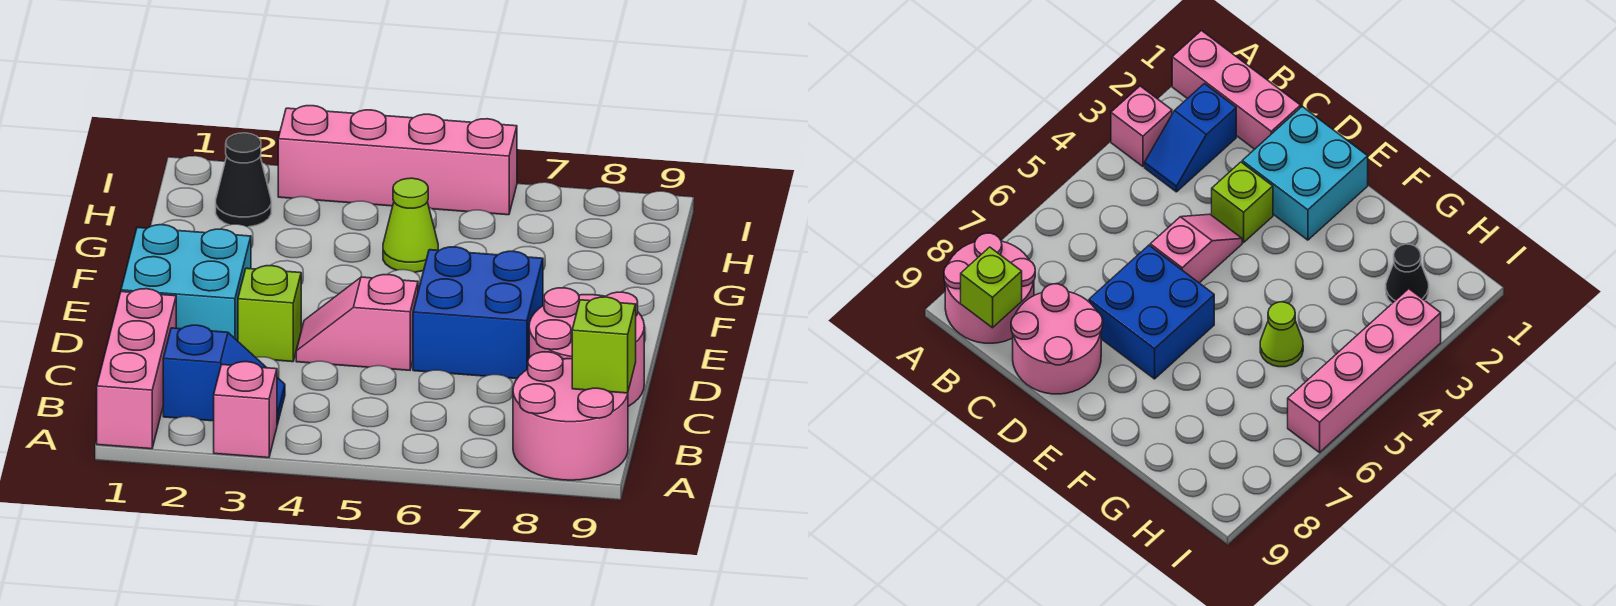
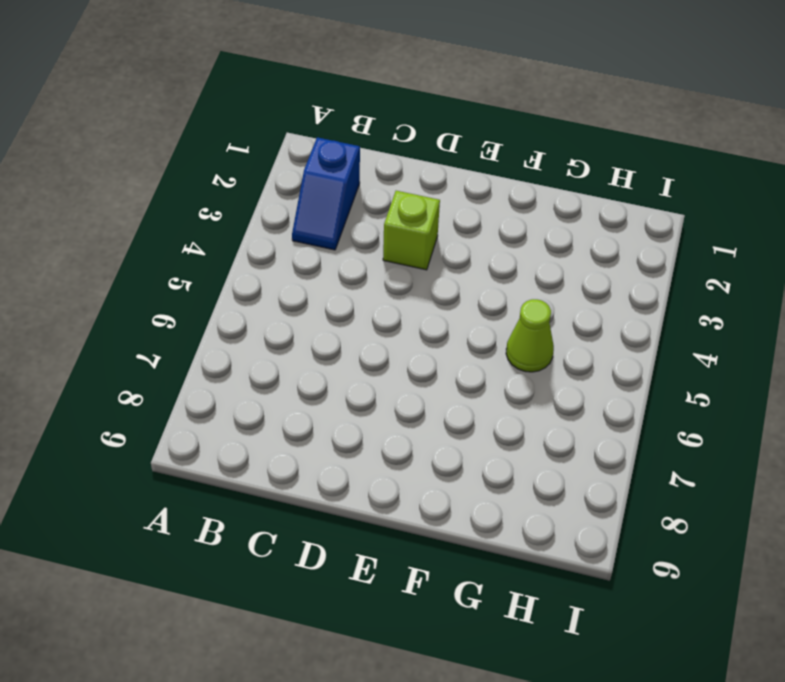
none -> pink 1x3 brick [97,289,176,449]
none -> pink 1x1 brick [214,362,277,458]
none -> pink 2x2 round brick [513,352,628,480]

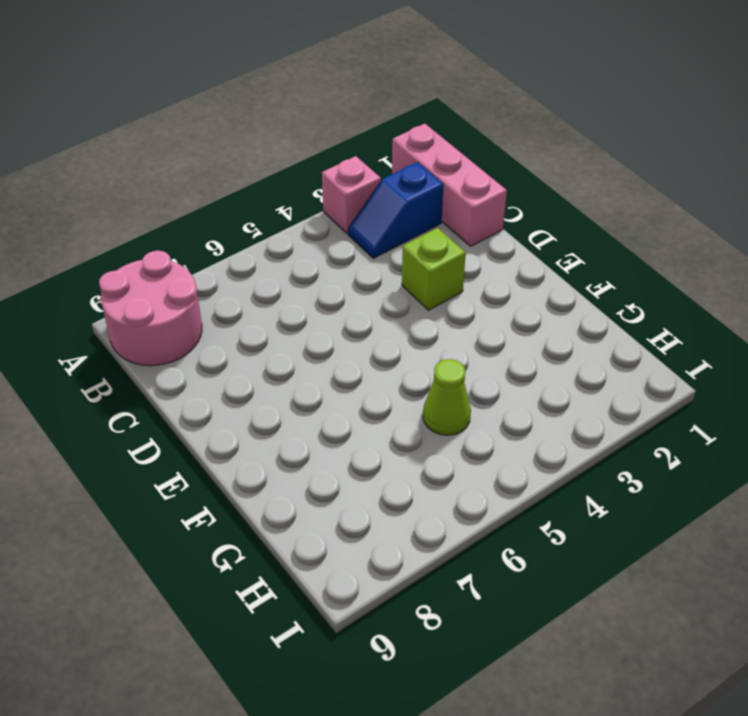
none -> pink 2x2 round brick [529,288,644,406]
none -> cyan 2x2 brick [121,225,251,341]
none -> pink 1x2 slope [296,275,418,370]

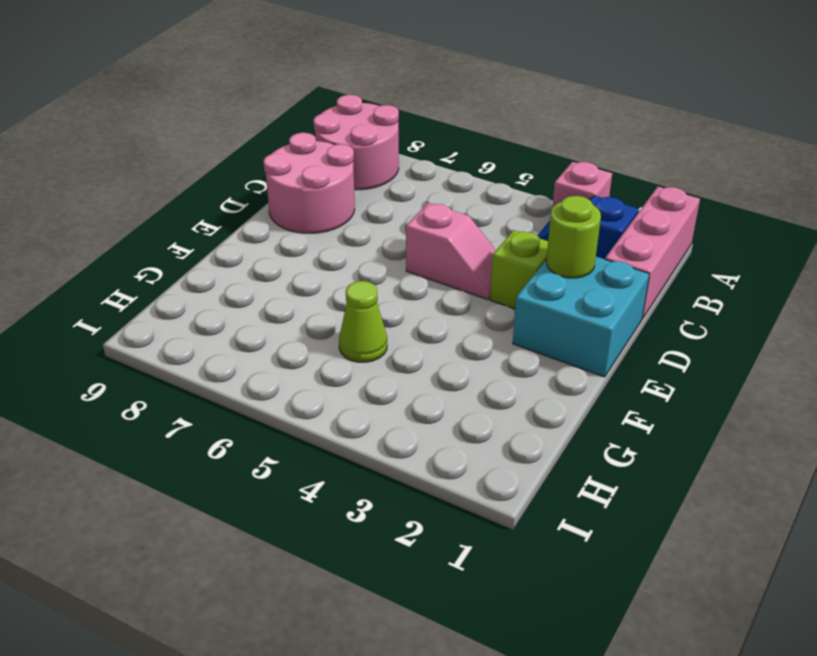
lime 1x1 round brick [546,196,601,278] -> none
none -> blue 2x2 brick [413,247,543,379]
none -> black 1x1 cone [216,133,271,227]
none -> pink 1x4 brick [278,106,517,215]

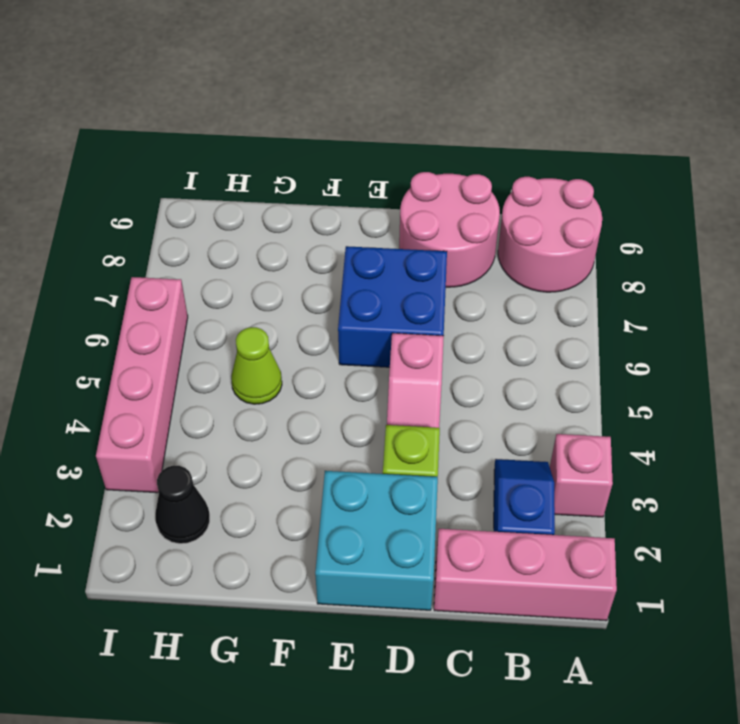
none -> lime 1x1 brick [572,297,636,393]

